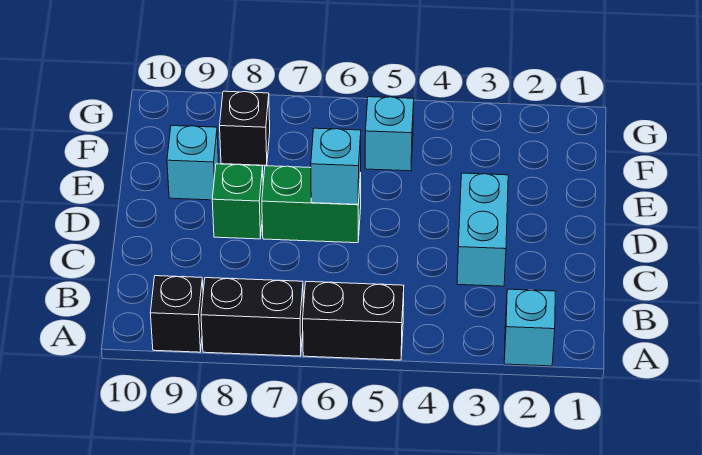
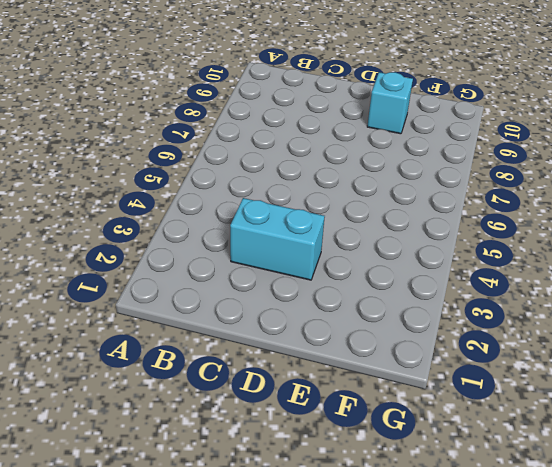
none -> cyan 1x1 brick [504,289,555,366]
none -> black 1x2 brick [303,282,404,360]

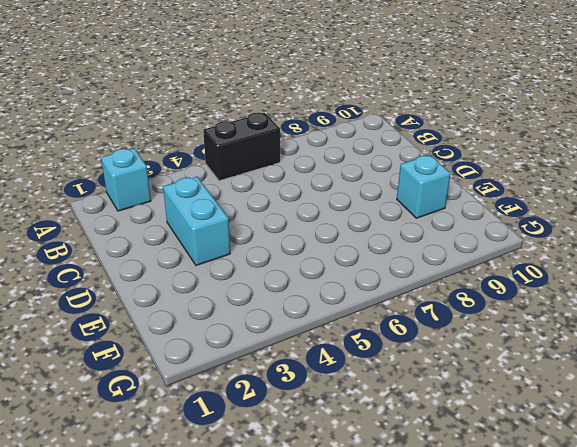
none -> black 1x2 brick [201,278,303,356]
none -> black 1x1 brick [150,276,203,352]

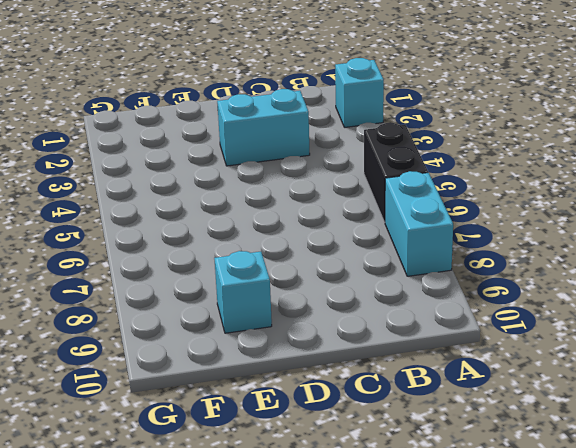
cyan 1x2 brick [385,171,453,276] -> black 1x2 brick [201,278,303,356]
none -> black 1x1 brick [150,276,203,352]
none -> green 1x2 brick [262,166,361,243]

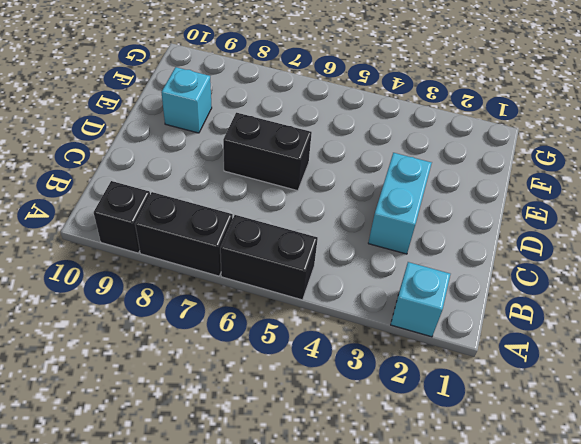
black 1x2 brick [223,113,312,191] -> green 1x2 brick [262,166,361,243]
none -> green 1x1 brick [212,164,263,239]
none -> cyan 1x1 brick [365,97,414,171]

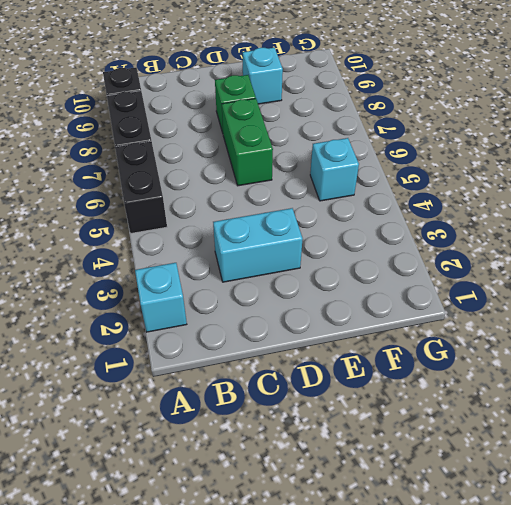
none -> black 1x1 brick [220,91,270,165]
none -> cyan 1x1 brick [311,128,361,204]

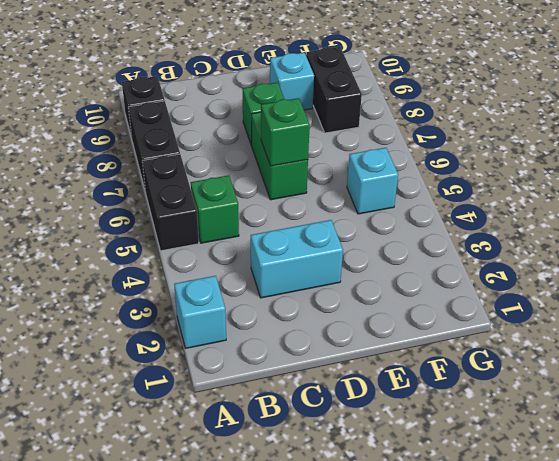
green 1x1 brick [191,175,239,243] -> none
green 1x1 brick [261,98,310,166] -> cyan 1x1 brick [311,128,361,204]
black 1x2 brick [306,47,362,133] -> black 1x1 brick [220,91,270,165]

